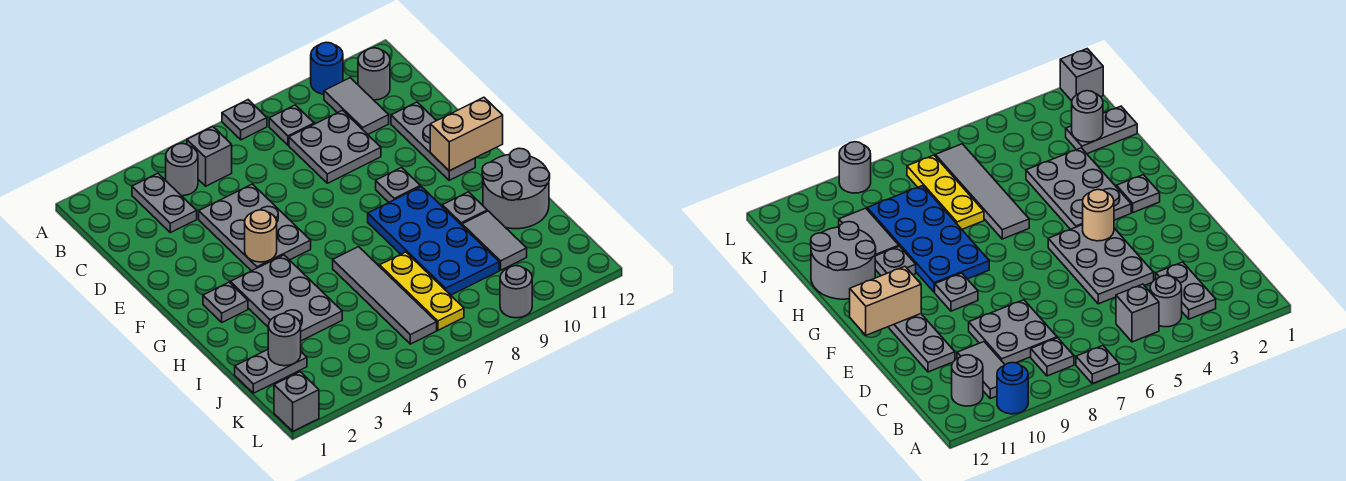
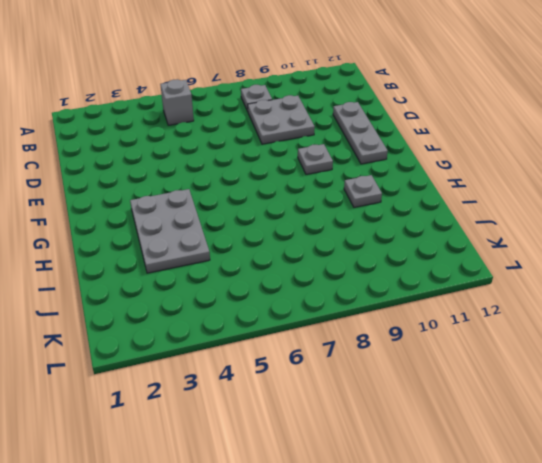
none -> grey 1x1 plate [222,100,267,140]
none -> blue 1x1 round brick [311,42,343,94]
none -> grey 1x2 plate [132,173,197,233]

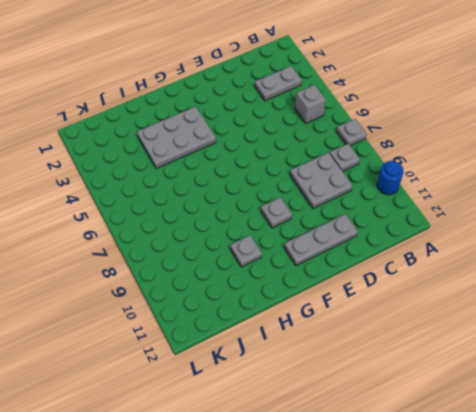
none -> grey 1x1 round brick [166,144,198,196]
none -> grey 1x2 tile [324,78,389,134]
none -> grey 1x1 round brick [358,48,390,100]

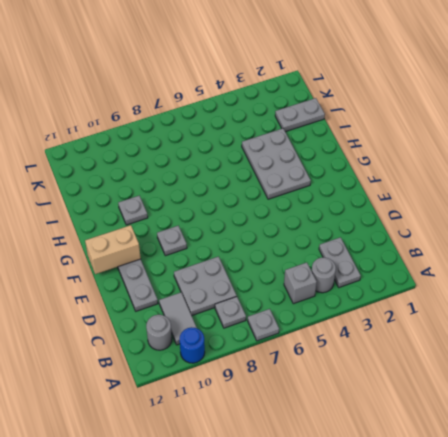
none -> grey 2x3 plate [199,184,311,271]
none -> grey 1x1 plate [203,282,248,322]
none -> blue 2x4 plate [368,187,499,295]

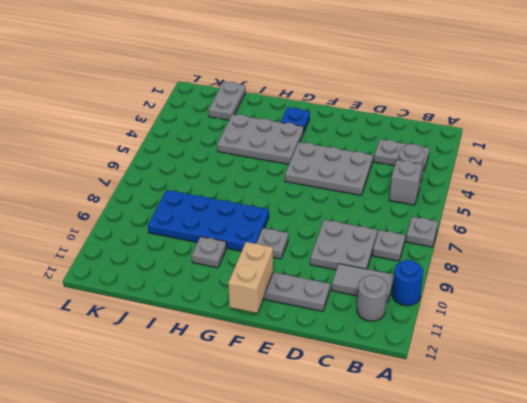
blue 1x1 plate [281,108,310,132] -> grey 1x1 plate [203,282,248,322]
none -> grey 1x4 tile [333,247,437,344]
none -> grey 2x2 round brick [482,148,550,229]
none -> yellow 1x3 plate [380,252,464,330]

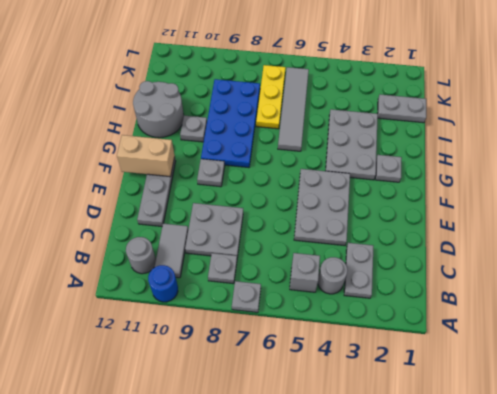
none -> grey 1x2 tile [462,211,527,270]
none -> grey 1x1 brick [274,372,319,431]
none -> grey 1x1 round brick [500,266,532,318]

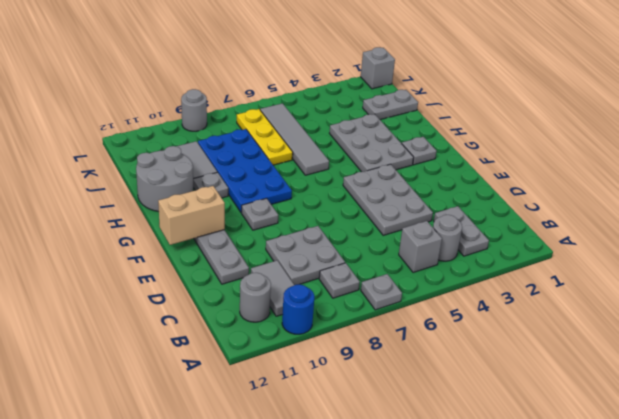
none -> tan 1x1 round brick [245,210,277,262]
none -> grey 1x1 round brick [268,313,301,366]

